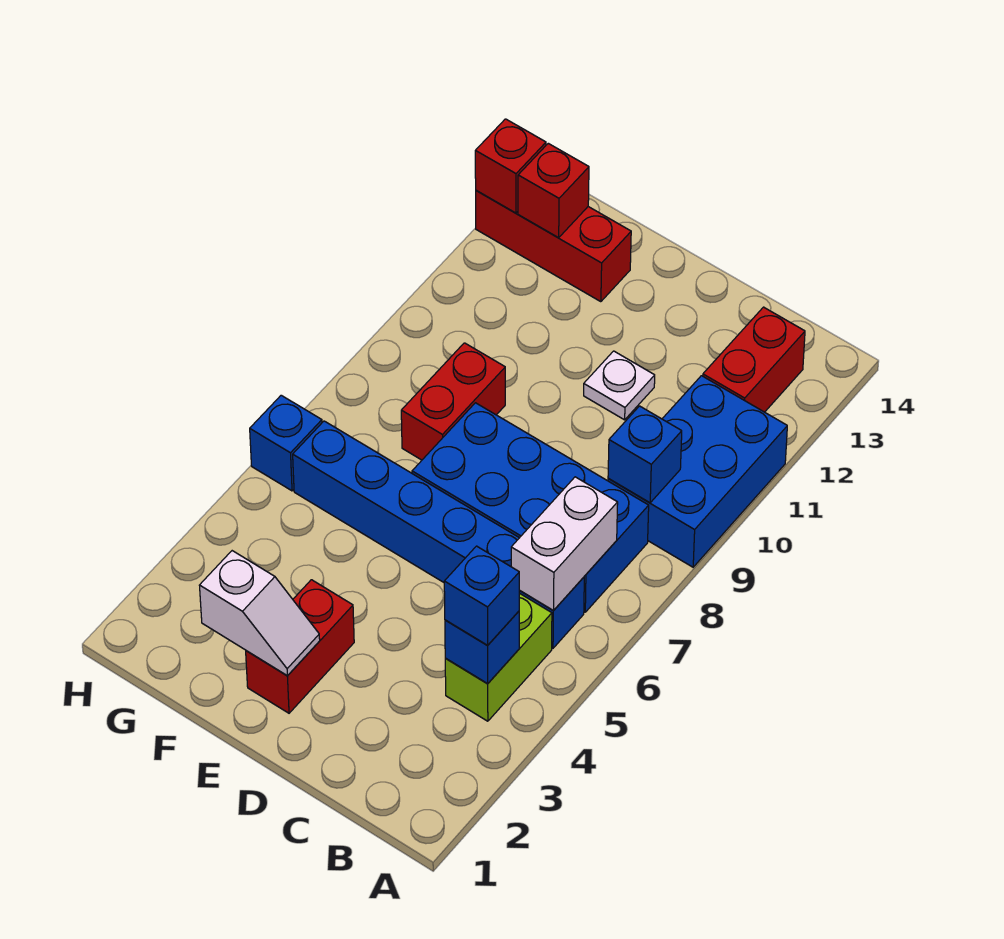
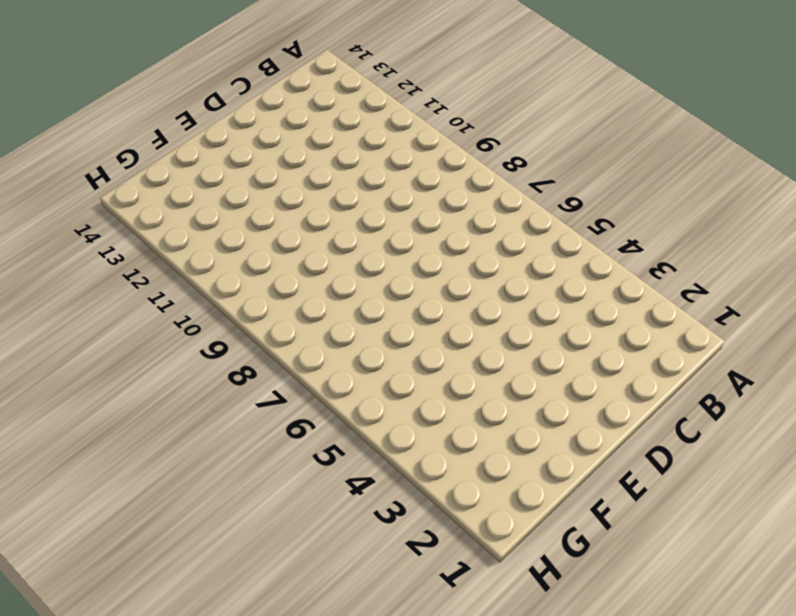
none -> blue 2x3 brick [608,376,787,567]
none -> lime 1x2 brick [445,593,552,721]
none -> blue 1x6 brick [293,421,584,648]

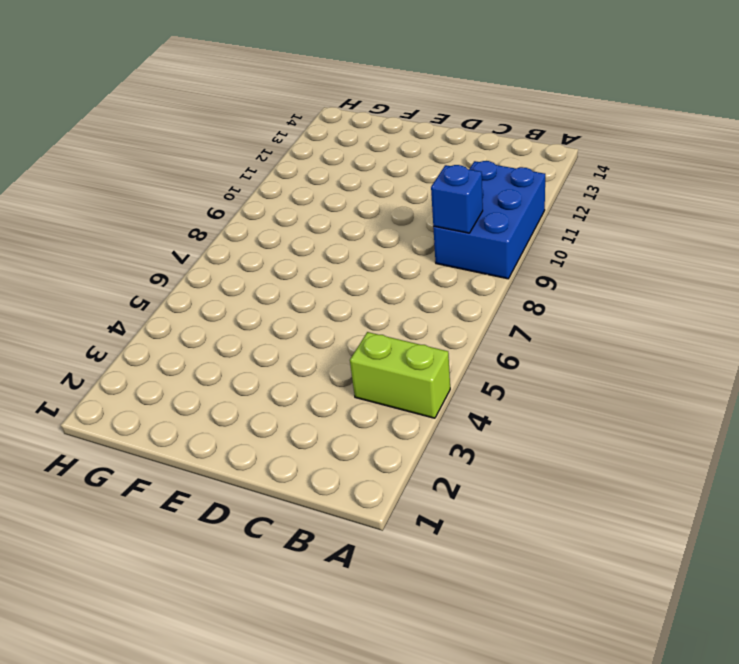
lime 1x2 brick [350,332,450,418] -> lime 1x2 brick turned to [445,593,552,721]
none -> blue 1x6 brick [293,421,584,648]
none -> blue 2x4 brick [412,403,649,612]
none -> red 1x2 brick [703,307,805,412]

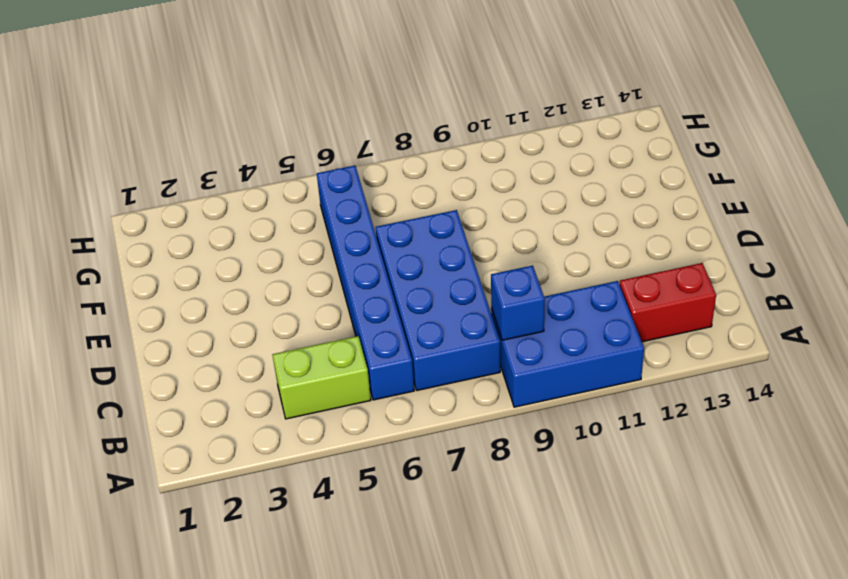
none -> white 1x1 plate [584,351,655,420]
none -> red 1x2 brick [246,580,354,713]
none -> red 1x2 brick [401,343,505,460]

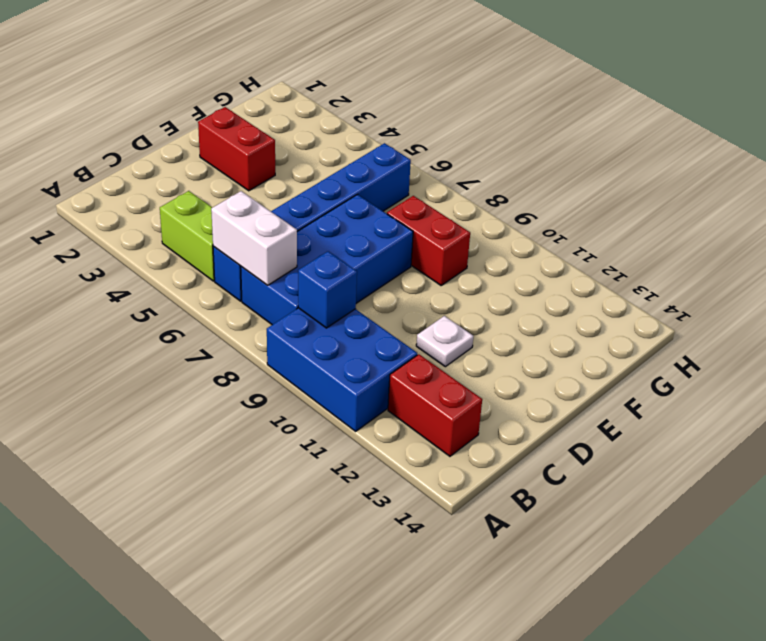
none -> red 1x3 brick [476,190,631,302]
none -> blue 1x1 brick [250,395,322,491]
none -> blue 1x1 brick [445,611,519,683]

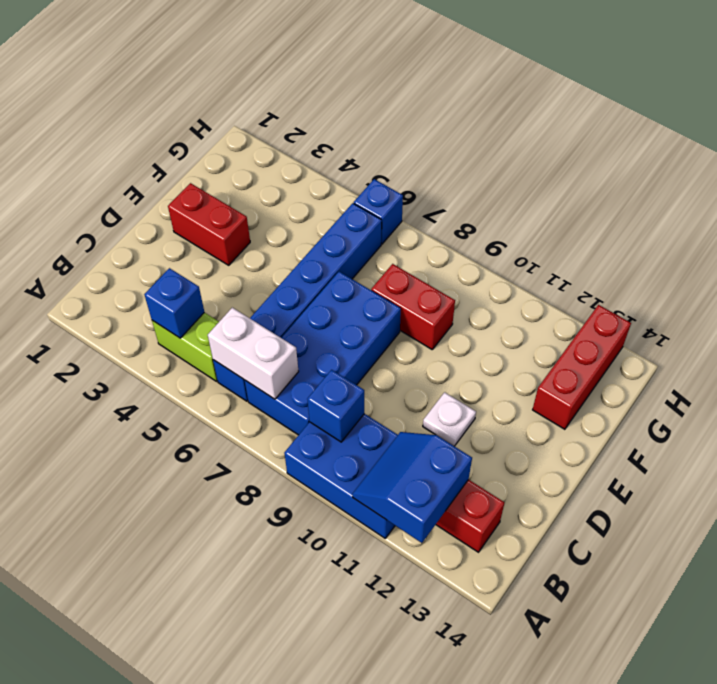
blue 2x2 slope [352,432,472,543] -> none
none -> white 1x2 slope [199,551,320,675]
none -> red 1x1 brick [518,143,589,238]
none -> red 1x1 brick [475,119,546,213]

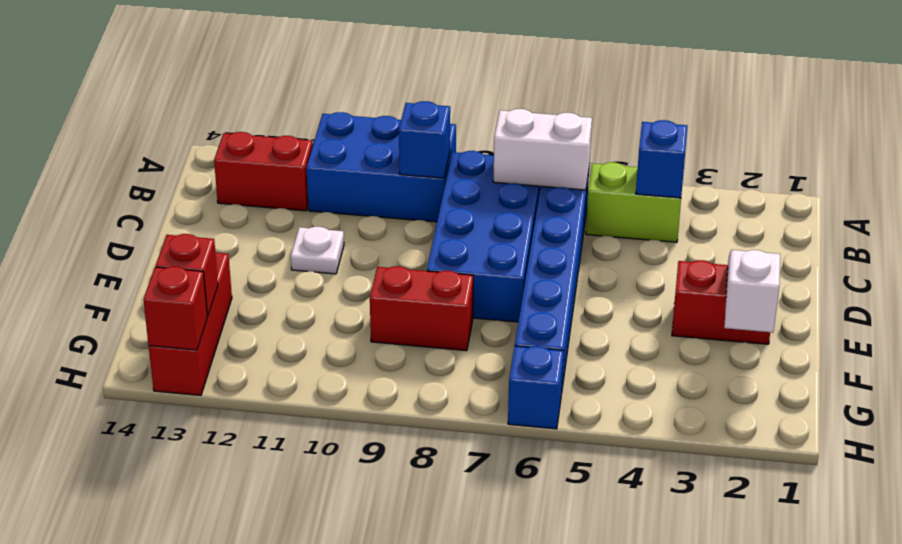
none -> blue 1x1 brick [444,546,520,645]

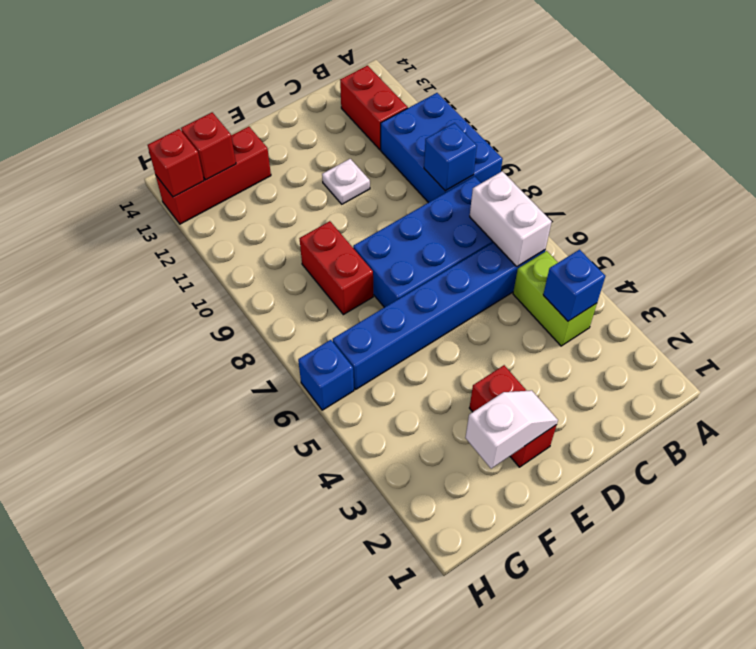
none -> blue 1x1 brick [444,546,520,645]

